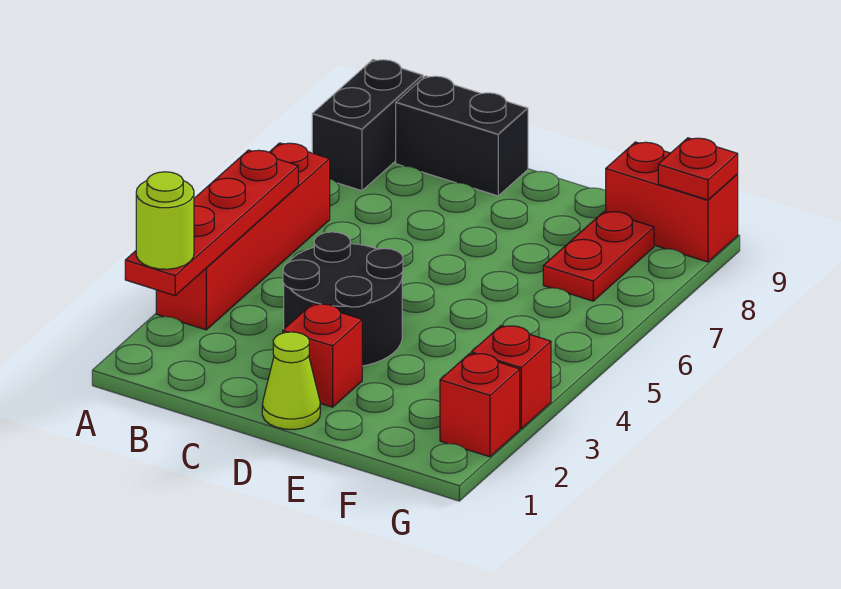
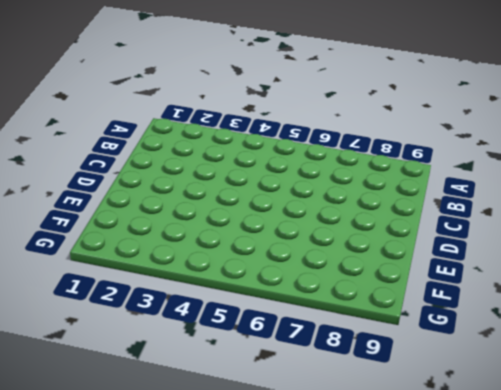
none -> red 1x4 brick [156,143,330,330]
none -> black 1x2 brick [312,60,423,191]
none -> black 1x2 brick [396,76,528,196]

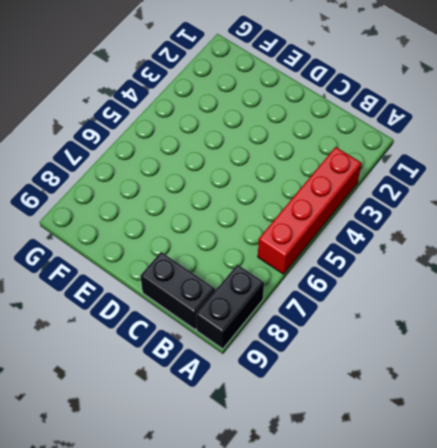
none -> black 2x2 round brick [283,232,403,366]
none -> lime 1x1 cone [262,332,320,429]
none -> red 1x1 brick [283,304,362,407]

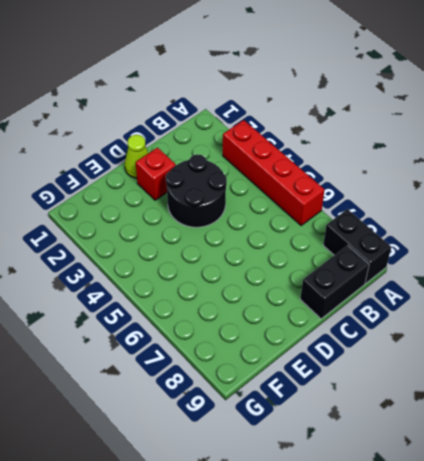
none -> red 1x2 plate [543,211,654,301]
none -> red 1x2 brick [606,142,738,262]
none -> red 1x1 brick [440,353,520,457]

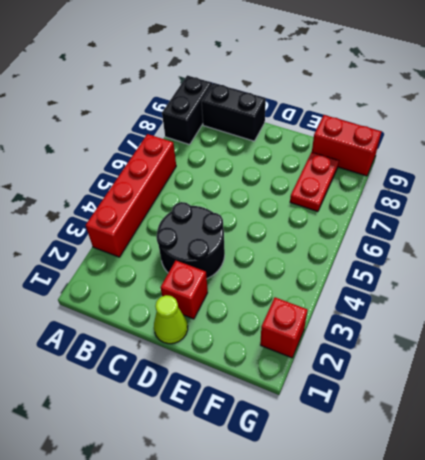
none -> red 1x1 brick [471,326,551,429]
none -> red 1x4 plate [125,150,298,295]
none -> red 1x1 plate [658,138,738,200]

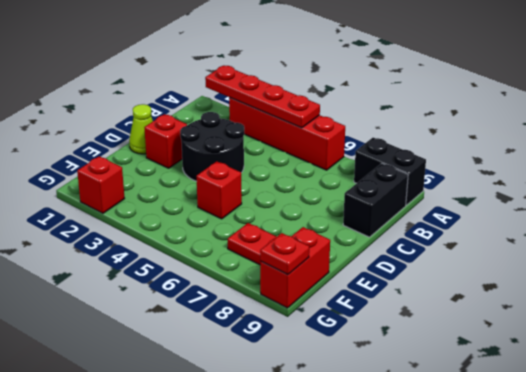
red 1x1 brick [196,161,242,219] -> red 1x1 brick moved to [471,326,551,429]
none -> lime 1x1 round brick [136,172,194,269]

